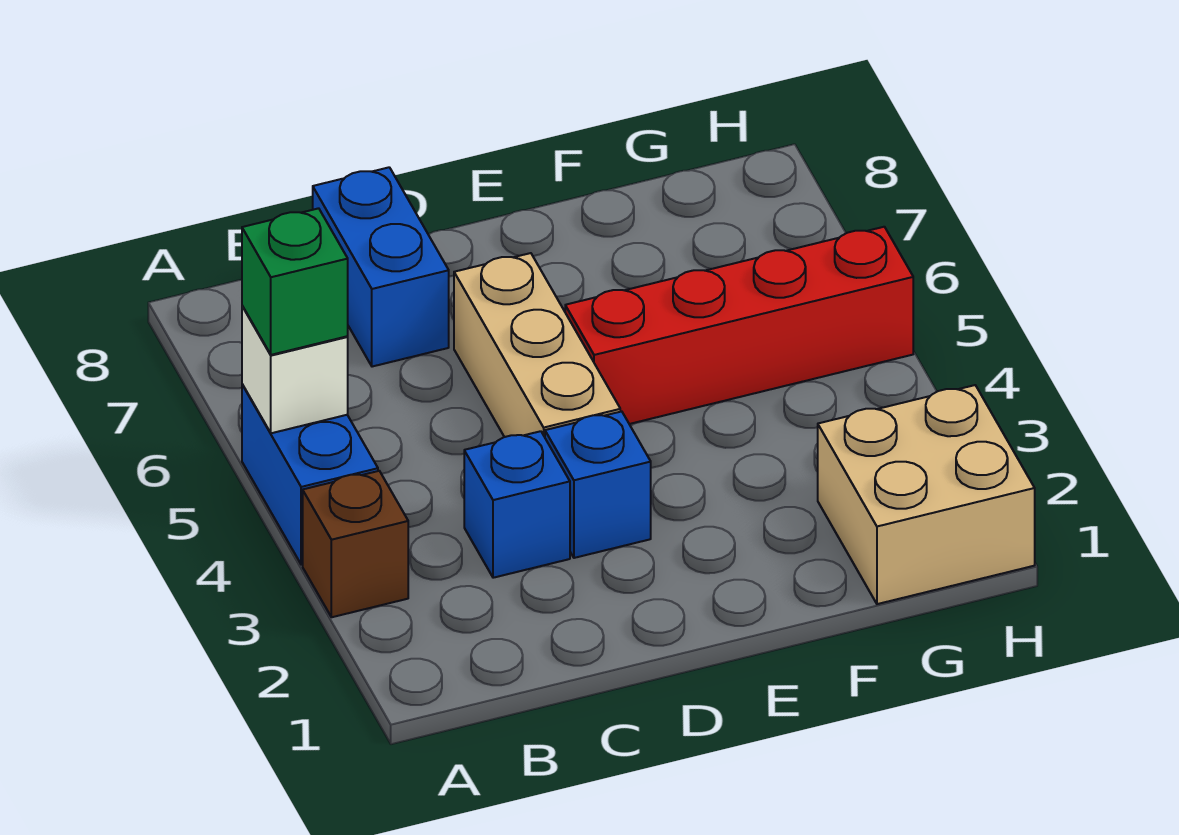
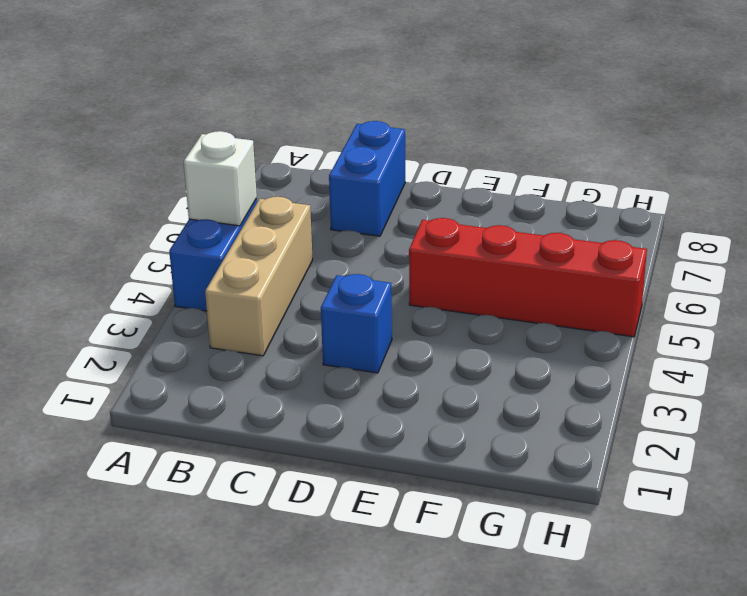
tan 1x3 brick [205,197,313,356] -> tan 1x3 brick moved to [454,253,620,437]
none -> brown 1x1 brick [303,471,408,617]
none -> blue 1x1 brick [464,431,570,578]

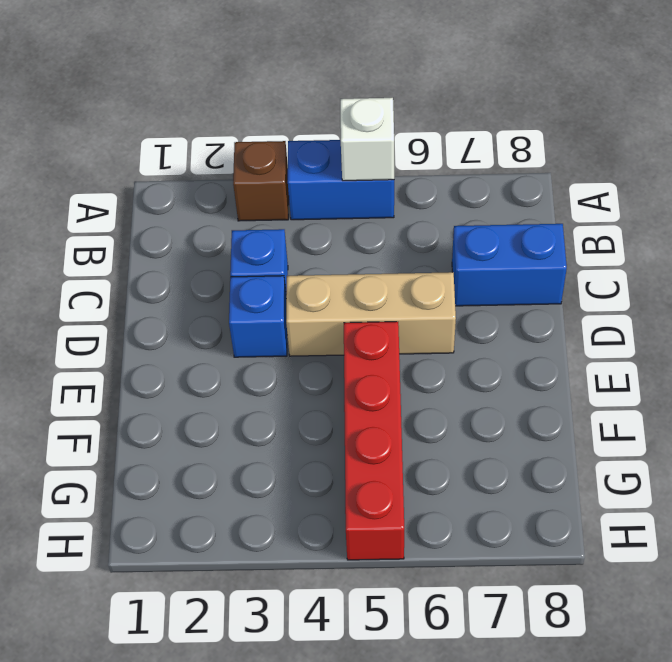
none -> tan 2x2 brick [818,385,1035,604]
none -> green 1x1 brick [242,208,348,355]

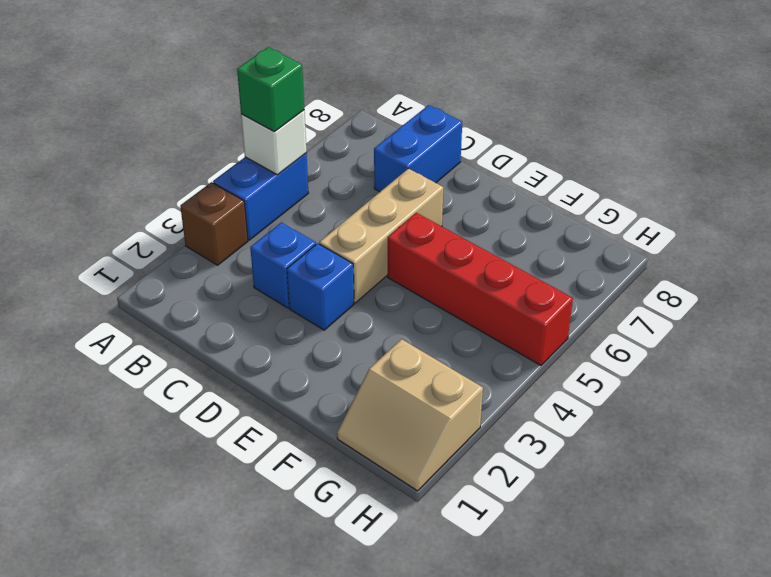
tan 2x2 slope [337,339,483,491] -> tan 2x2 brick [818,385,1035,604]

